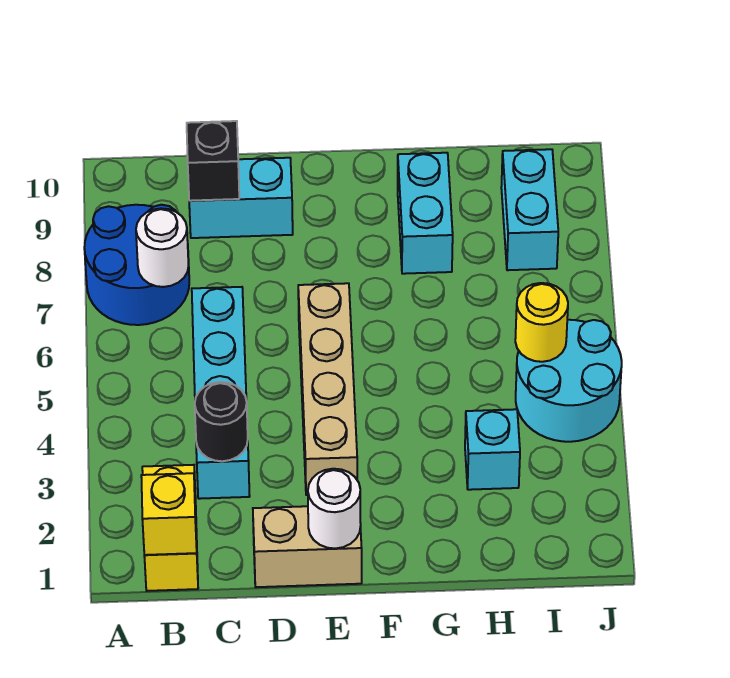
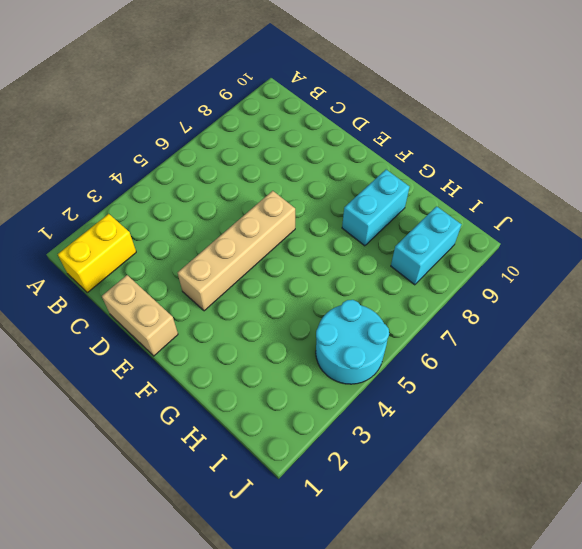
none -> blue 2x2 round brick [84,205,189,325]
none -> cyan 1x4 brick [192,287,250,499]
none -> cyan 1x2 brick [189,158,293,238]

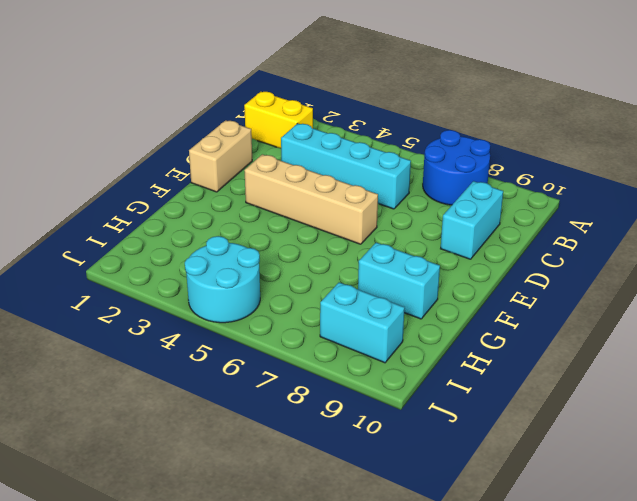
none -> cyan 1x1 brick [465,409,520,490]
none -> yellow 1x1 brick [141,473,197,555]
none -> white 1x1 round brick [136,208,189,287]

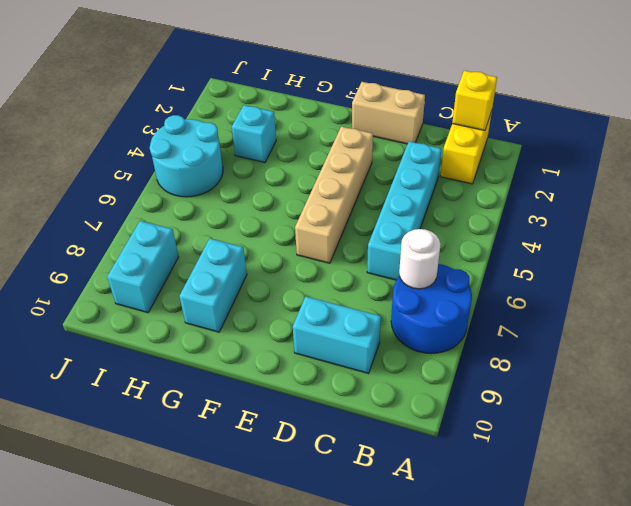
none -> black 1x1 round brick [195,382,248,461]
none -> black 1x1 brick [187,121,239,201]
none -> white 1x1 round brick [308,469,361,549]

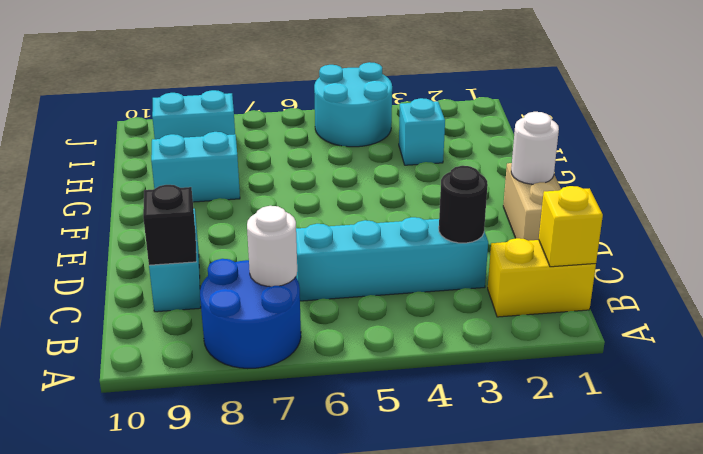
none -> tan 1x4 brick [298,283,357,495]
none -> yellow 1x1 round brick [515,283,568,362]

